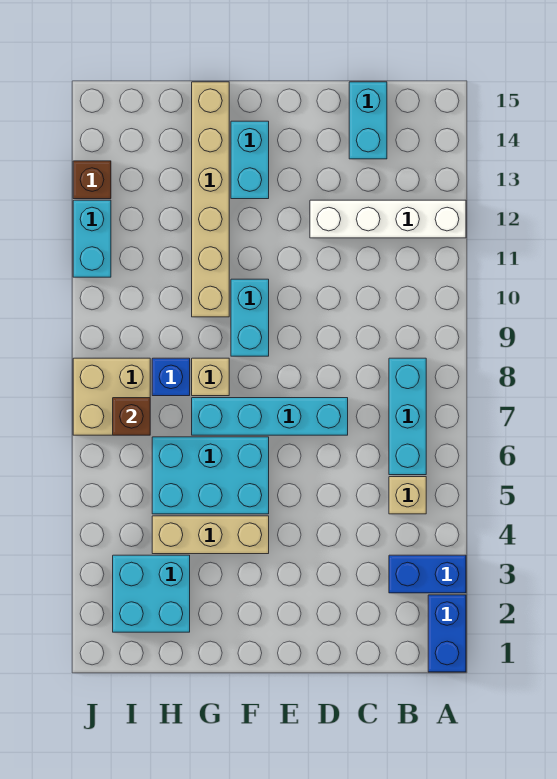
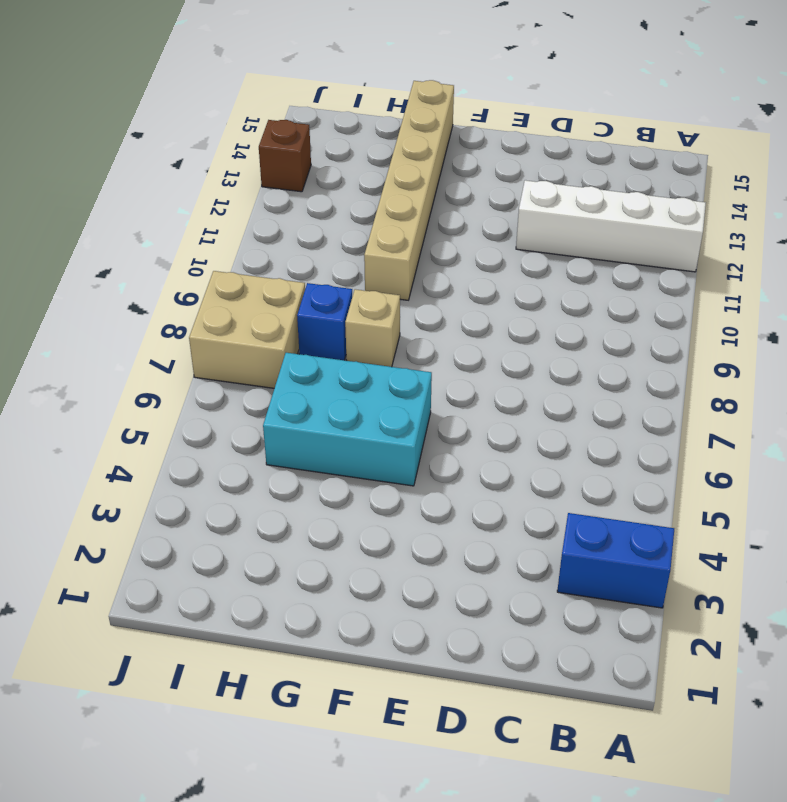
none -> blue 1x2 brick [428,595,466,672]
none -> tan 1x1 brick [389,477,426,514]
none -> cyan 1x3 brick [389,358,426,475]

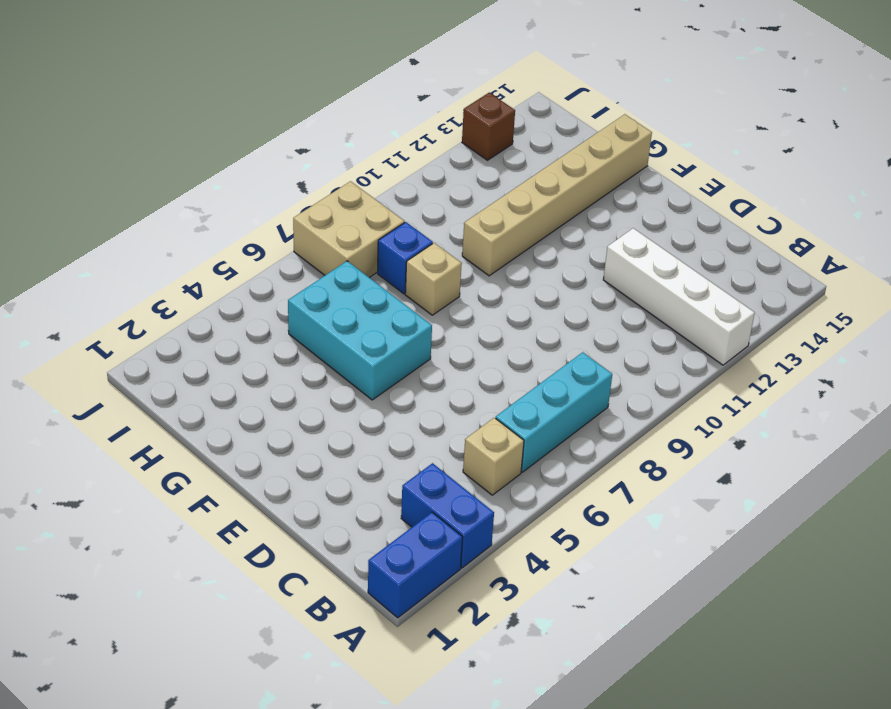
none -> cyan 1x2 brick [349,82,387,159]
none -> cyan 1x4 brick [192,398,348,435]
none -> tan 1x3 brick [152,516,269,554]

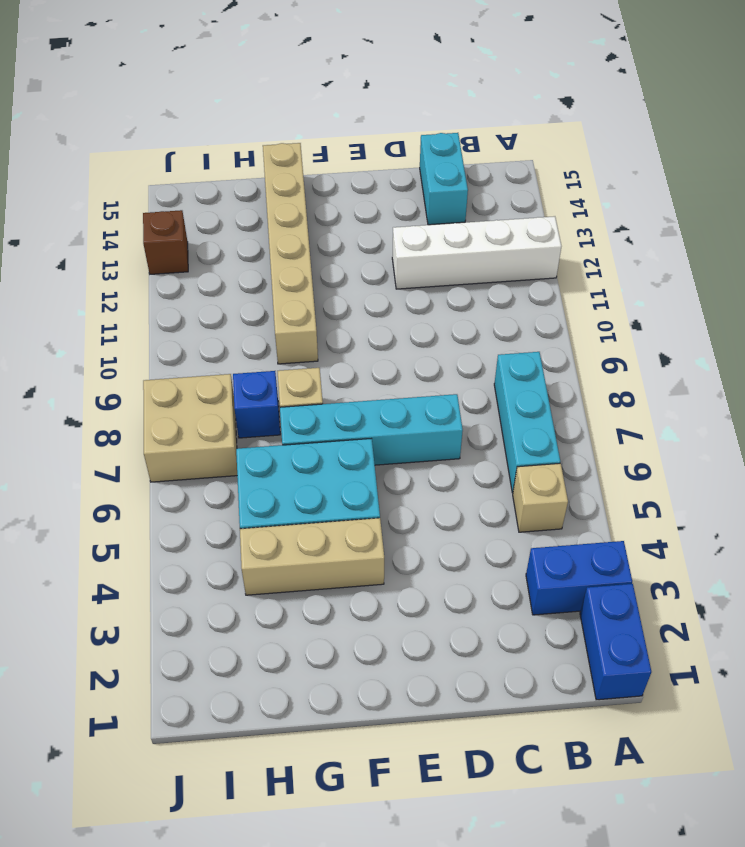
none -> cyan 1x2 brick [231,279,269,356]
none -> cyan 1x2 brick [231,121,269,199]
none -> cyan 2x2 brick [113,555,190,632]

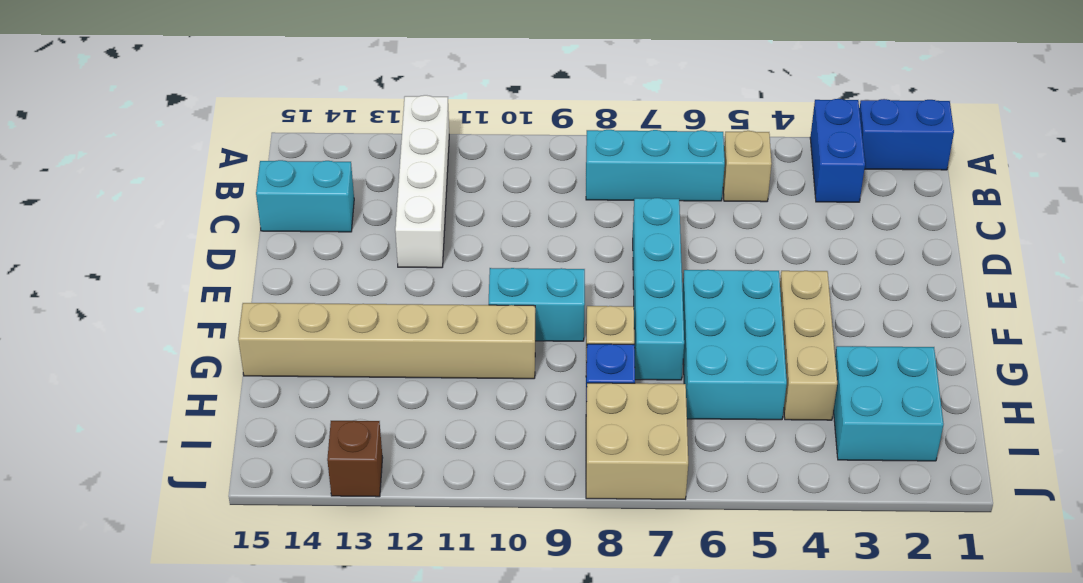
none -> cyan 1x2 brick [231,121,269,199]
none -> cyan 1x2 brick [73,200,111,277]
none -> brown 1x1 brick [113,398,150,435]

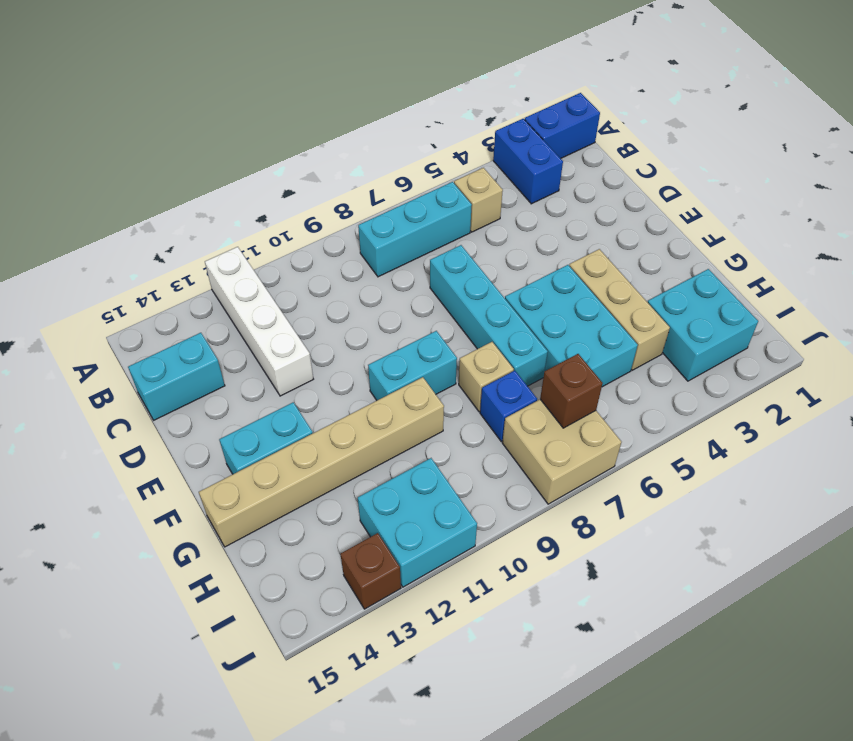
cyan 2x2 brick [358,458,477,587] -> cyan 1x2 brick [73,200,111,277]

